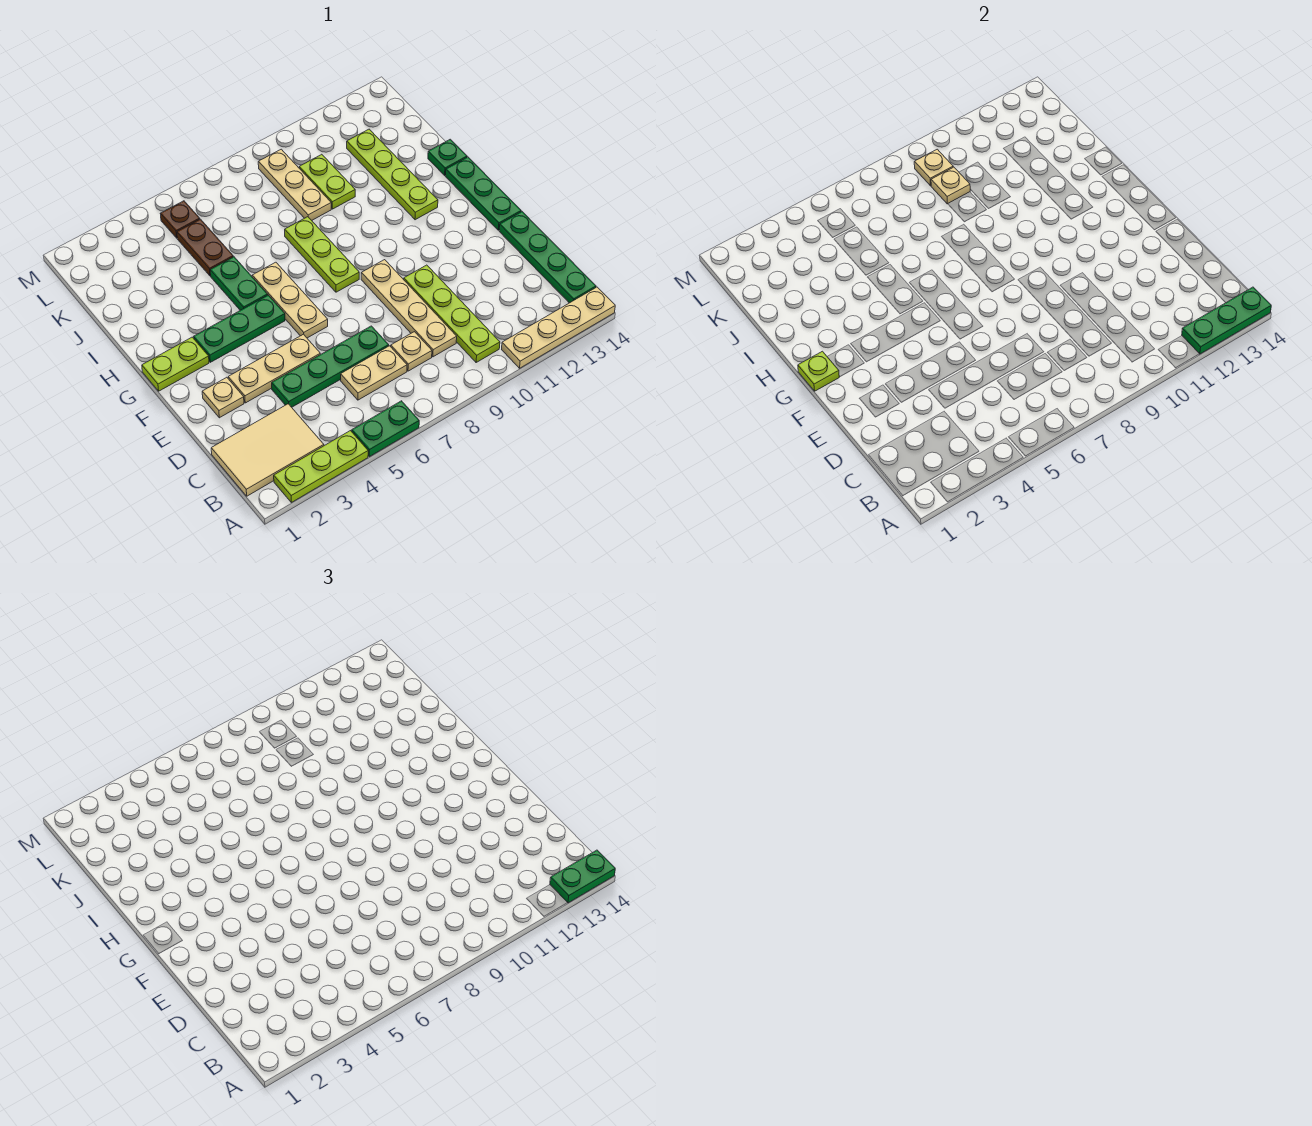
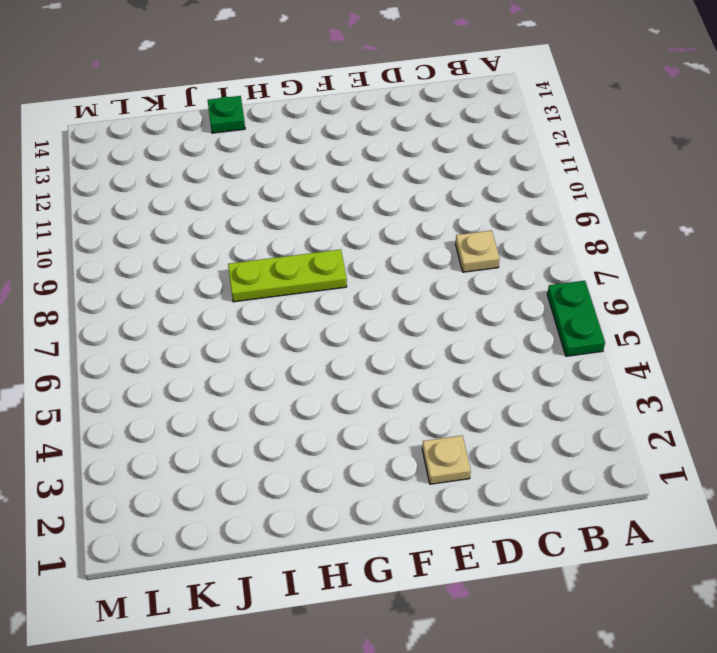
none -> lime 1x3 plate [274,431,368,502]
none -> tan 1x4 plate [502,287,615,368]
none -> tan 2x3 tile [211,404,324,496]

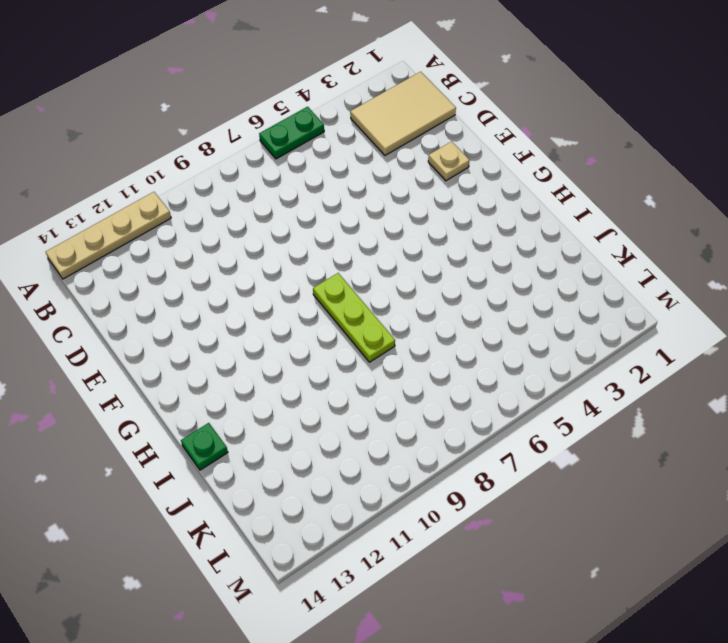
none -> lime 1x3 plate [274,431,368,502]
none -> lime 1x4 plate [404,265,500,363]
none -> green 1x4 plate [499,212,596,303]

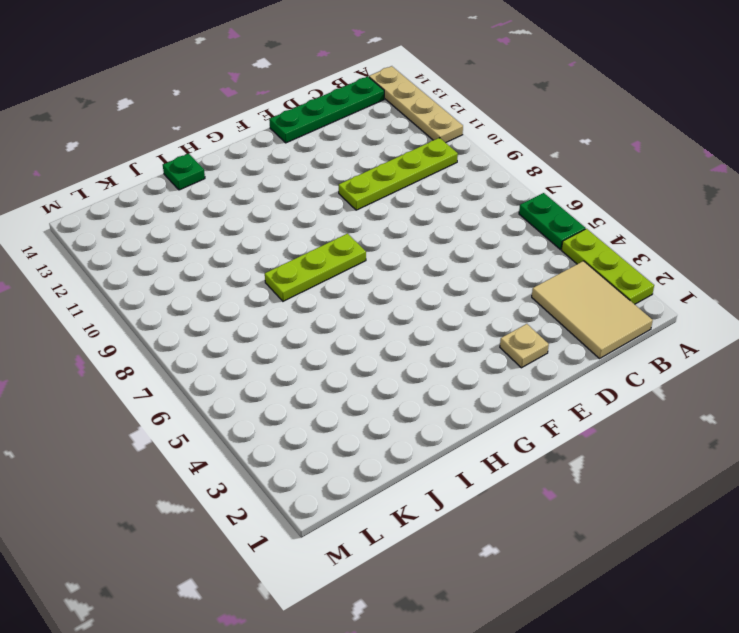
none -> tan 1x2 plate [341,346,407,400]
none -> tan 1x1 plate [391,332,432,371]
none -> tan 1x4 plate [361,260,457,357]

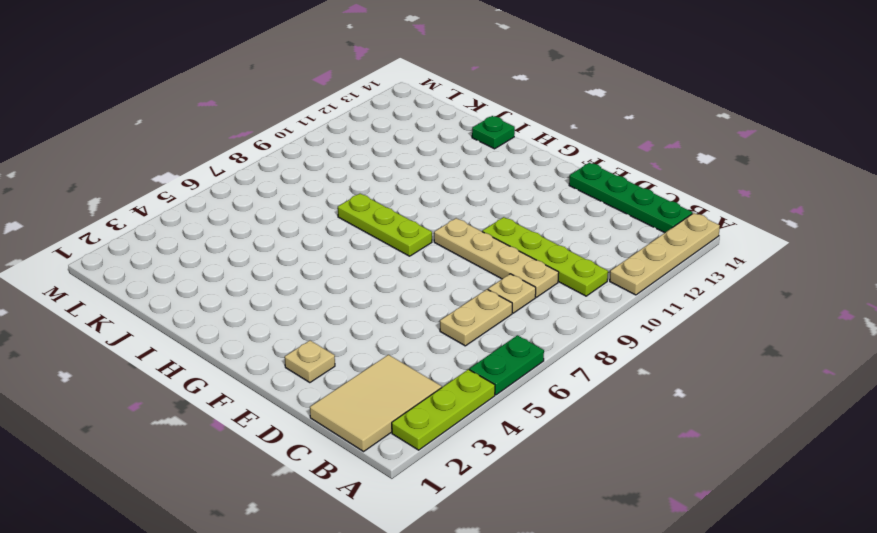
none -> green 1x4 plate [272,326,389,407]
none -> tan 1x3 plate [228,334,320,403]
none -> tan 1x3 plate [252,262,328,338]

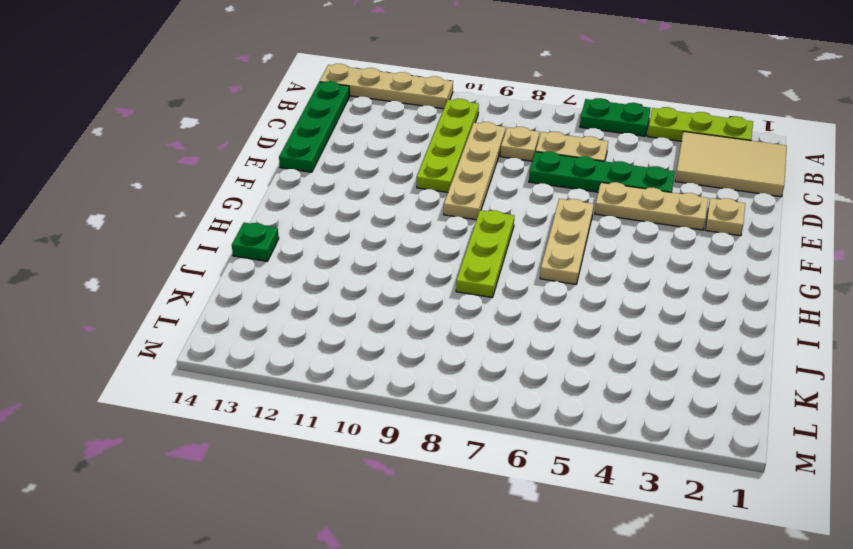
none -> green 1x3 plate [445,157,521,230]
none -> lime 1x2 plate [142,337,209,391]
none -> green 1x3 plate [194,295,285,362]

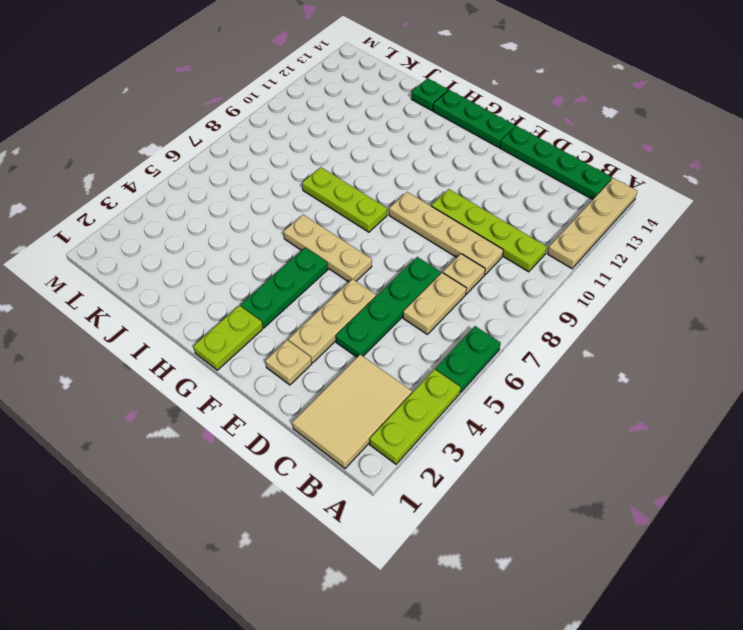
none -> green 1x2 plate [210,257,268,310]
none -> lime 1x4 plate [347,129,438,220]
none -> brown 1x2 plate [177,219,233,276]

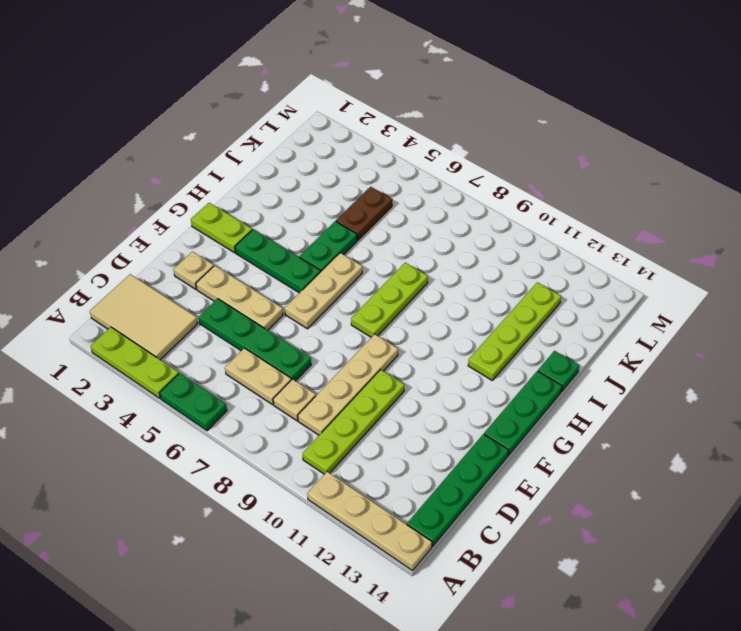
none -> tan 1x3 plate [258,149,331,220]
none -> lime 1x2 plate [299,154,355,209]
none -> brown 1x1 plate [160,201,200,238]

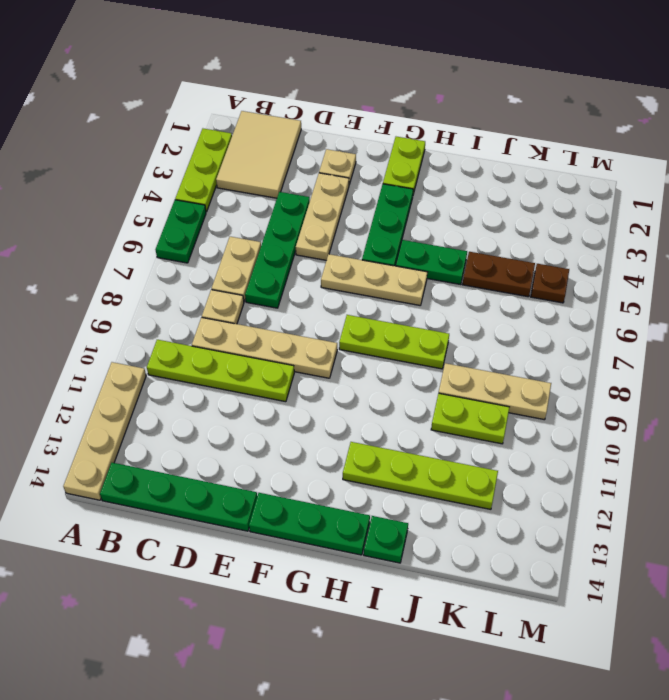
none -> green 1x3 plate [1182,287,1271,354]
none -> lime 1x1 plate [798,351,839,391]
none -> tan 1x1 plate [931,167,970,204]

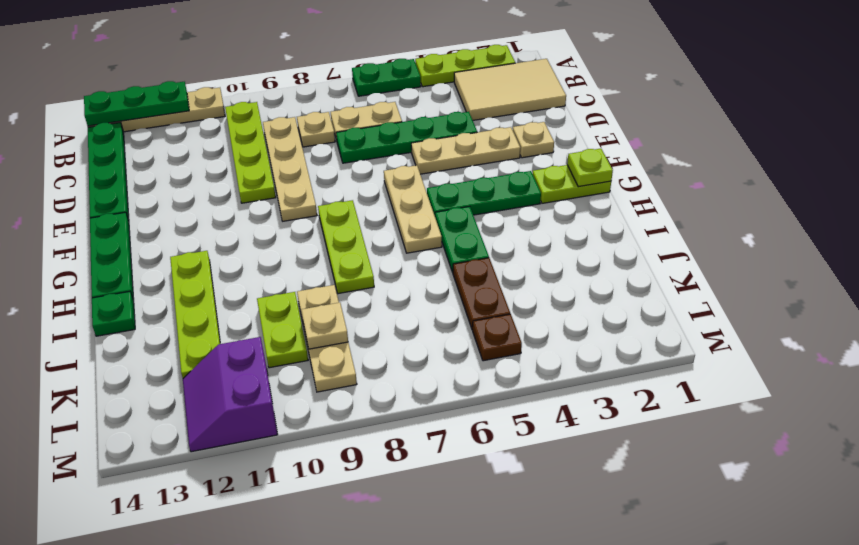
purple 2x2 slope [183,337,278,452] -> none
none -> tan 1x1 plate [914,149,953,186]
none -> green 1x2 plate [550,850,615,903]

